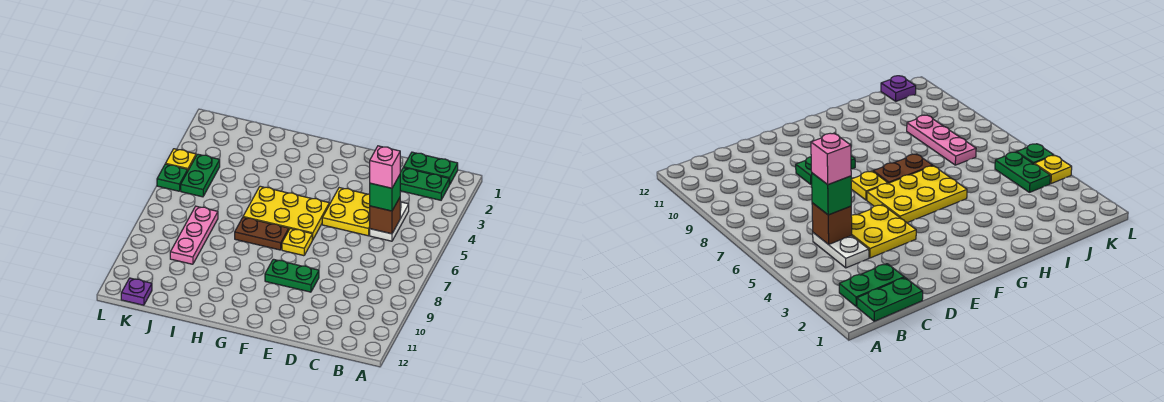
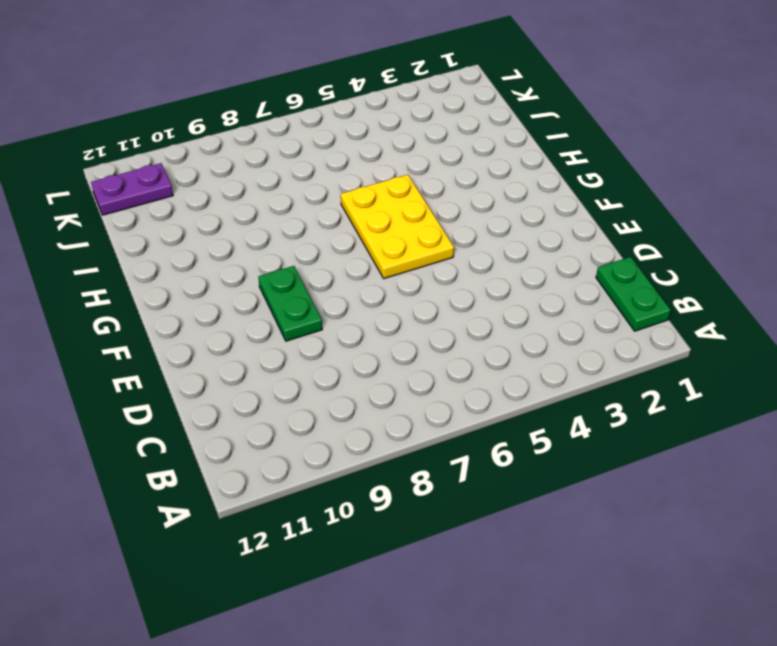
purple 1x2 plate [91,163,173,215] -> purple 1x1 plate [121,278,152,305]
none -> green 1x2 plate [400,168,449,200]
none -> white 1x2 plate [370,202,409,241]
none -> yellow 2x2 plate [322,188,370,236]

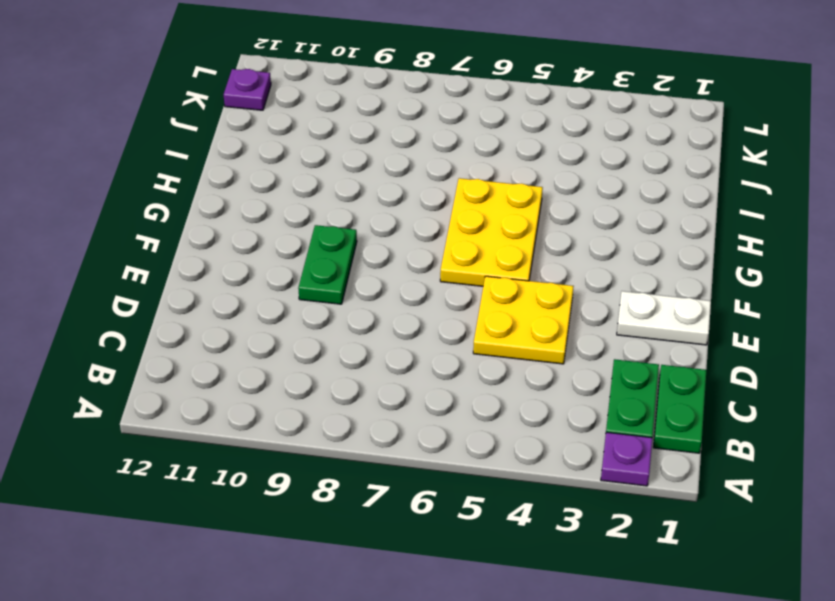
purple 1x1 plate [601,432,652,486] -> none
white 1x2 plate [617,291,711,345] -> white 1x2 plate moved to [370,202,409,241]
none -> yellow 1x1 plate [282,228,312,256]
none -> brown 1x2 plate [235,217,289,250]
none -> pink 1x3 plate [170,206,218,264]

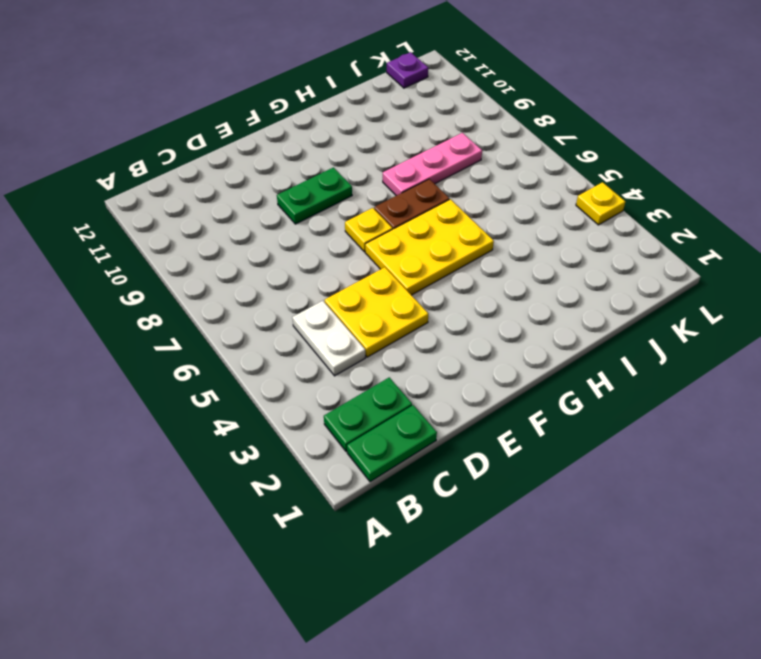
pink 1x3 plate [383,133,482,196] -> pink 1x3 plate turned to [170,206,218,264]
none -> green 1x2 plate [181,154,220,197]
none -> green 1x1 plate [157,164,188,191]
none -> brown 1x1 brick [370,198,400,234]

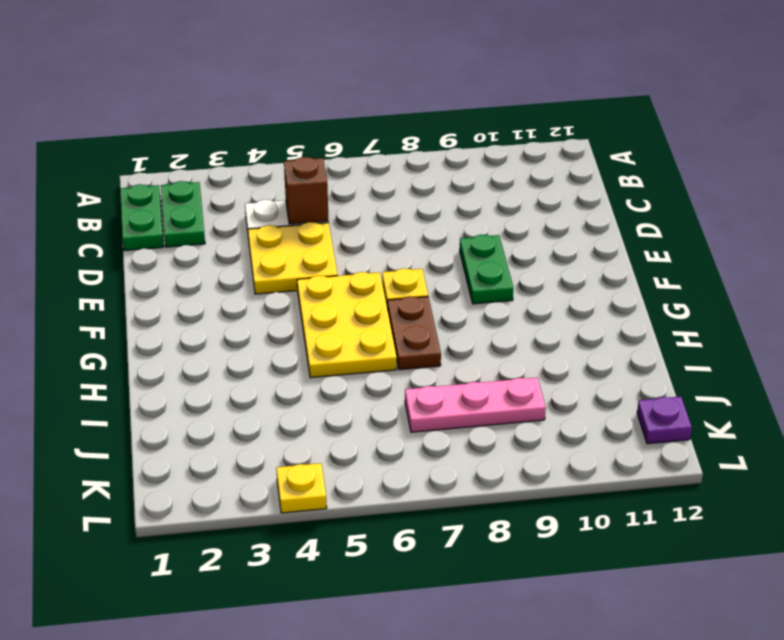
none -> green 1x2 plate [181,154,220,197]
none -> green 1x1 plate [157,164,188,191]
none -> green 1x1 brick [370,175,400,211]

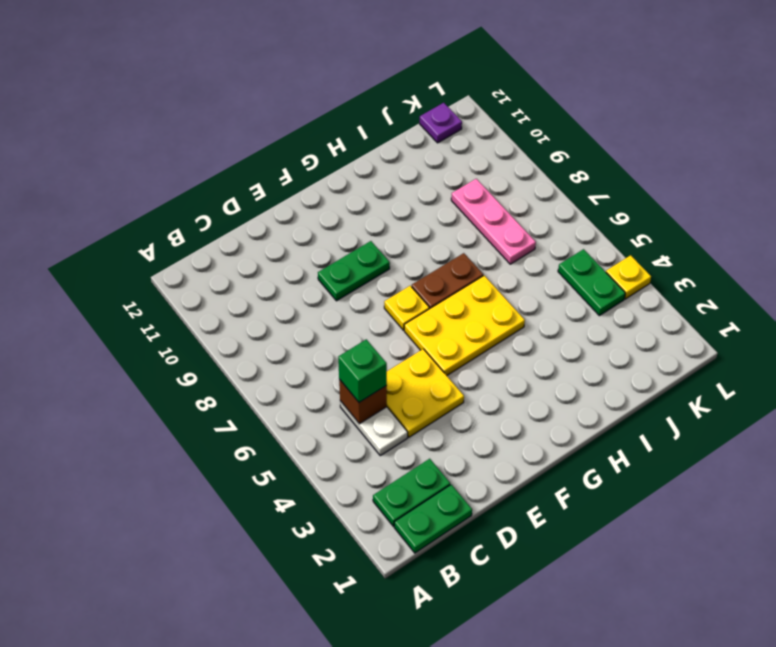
none -> green 1x1 plate [157,164,188,191]
none -> pink 1x1 brick [370,146,400,188]

